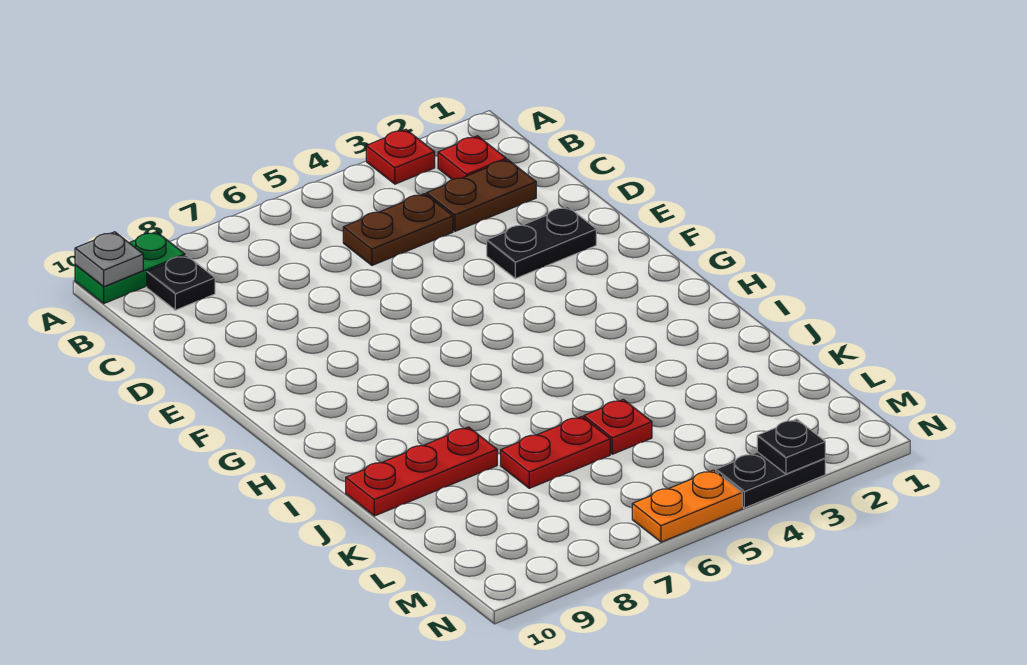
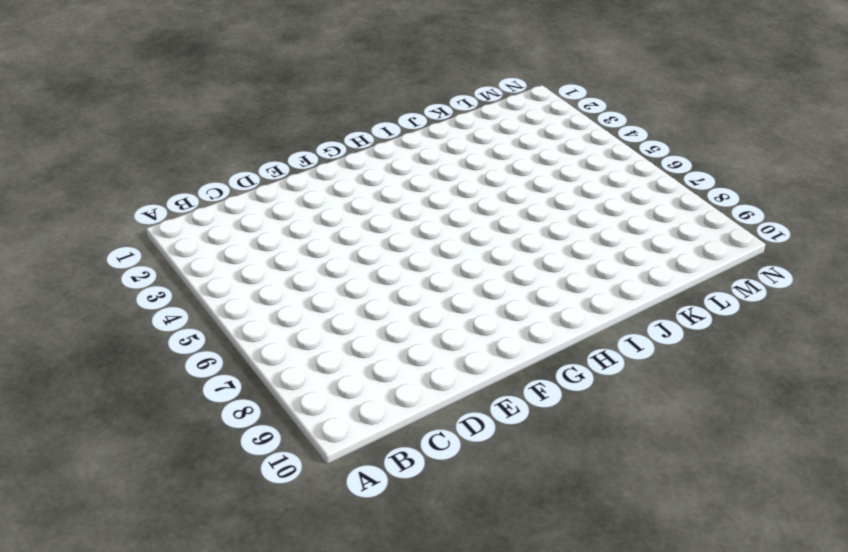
none -> red 1x1 plate [366,129,435,184]
none -> green 1x2 plate [75,232,185,303]
none -> red 1x1 plate [438,136,506,179]

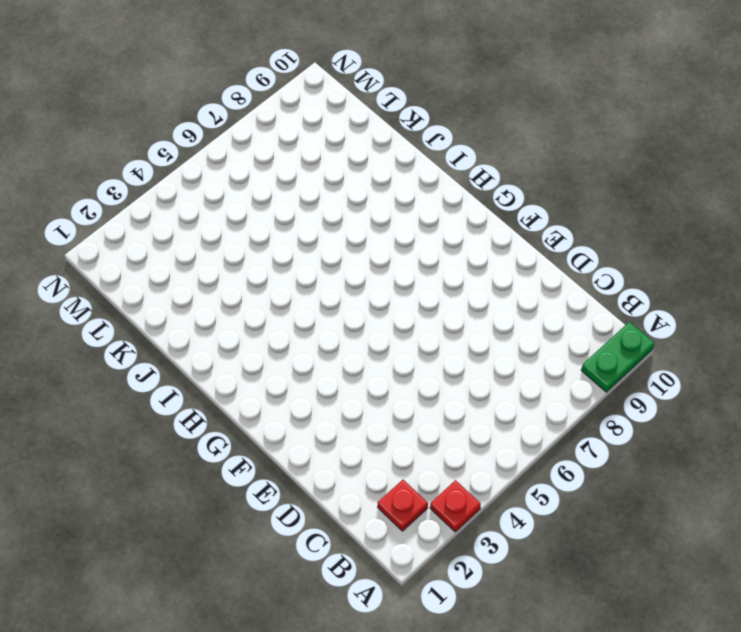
none -> black 1x1 plate [147,255,215,310]
none -> brown 1x2 plate [426,160,536,231]
none -> brown 1x2 plate [343,194,453,265]

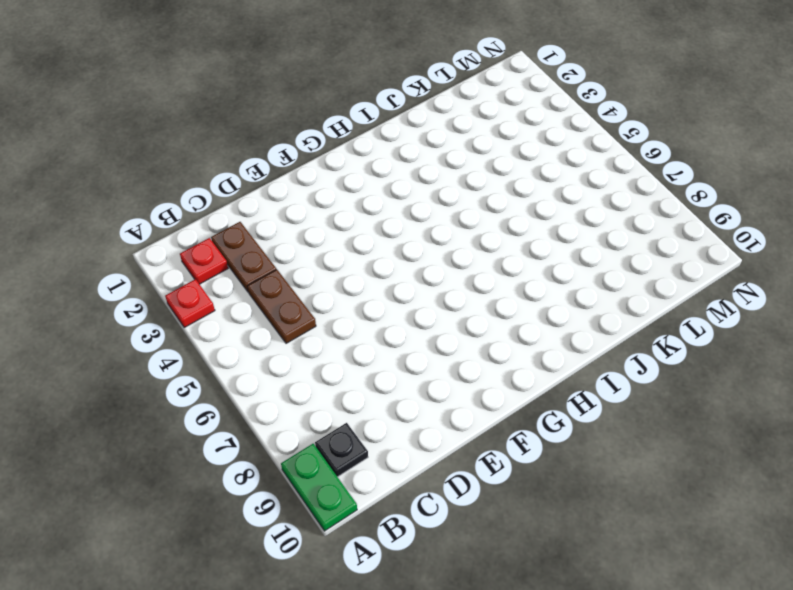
none -> black 1x2 plate [487,207,596,278]
none -> red 1x3 plate [346,427,497,516]
none -> red 1x1 plate [584,399,652,454]

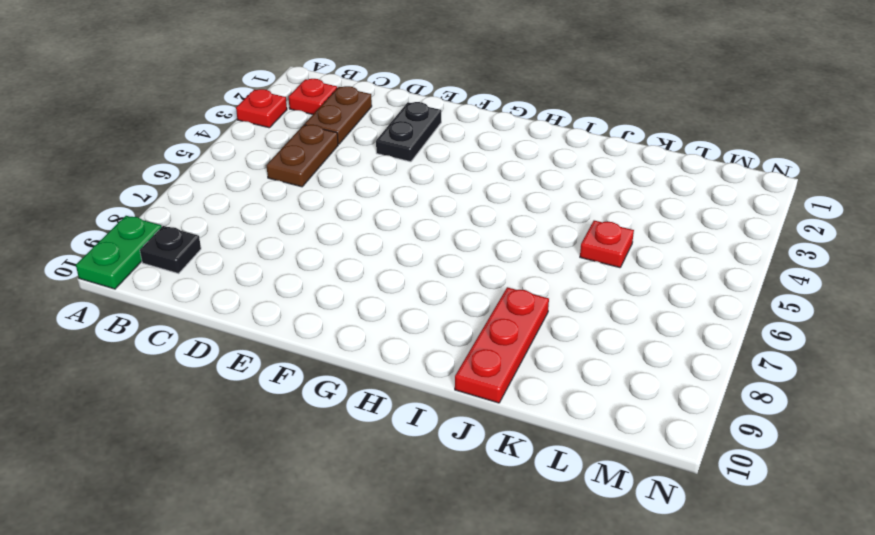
none -> red 1x2 plate [501,417,610,488]
none -> black 1x2 plate [716,452,825,508]
none -> orange 1x2 plate [632,470,742,542]

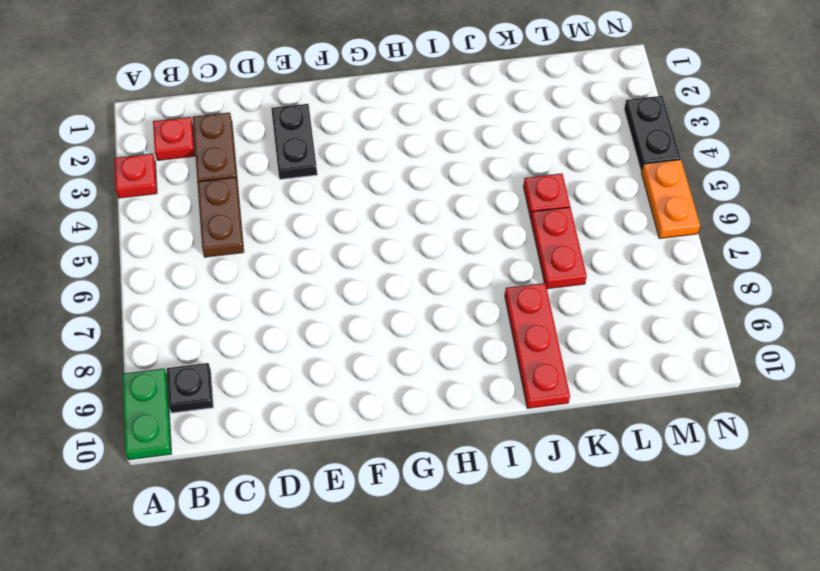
none -> grey 1x1 plate [75,232,143,287]
none -> black 1x1 plate [757,419,825,474]

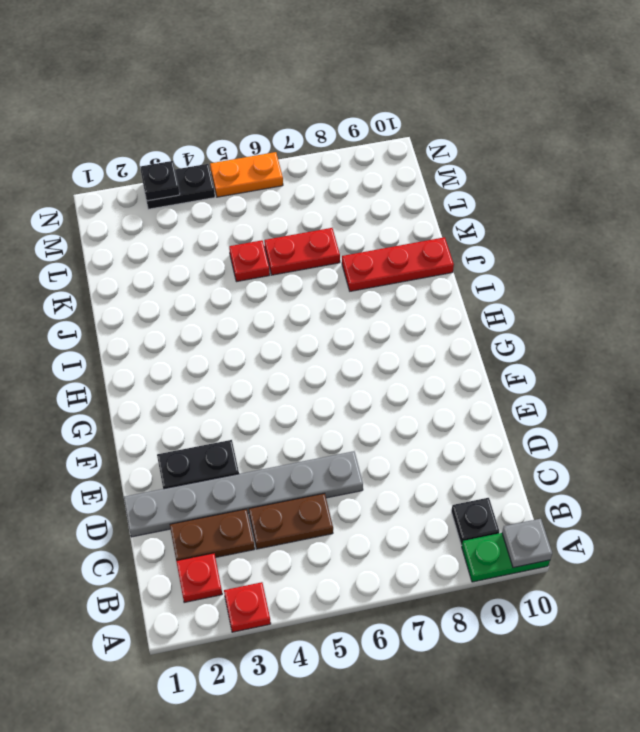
grey 1x6 plate [124,451,363,537] -> none

